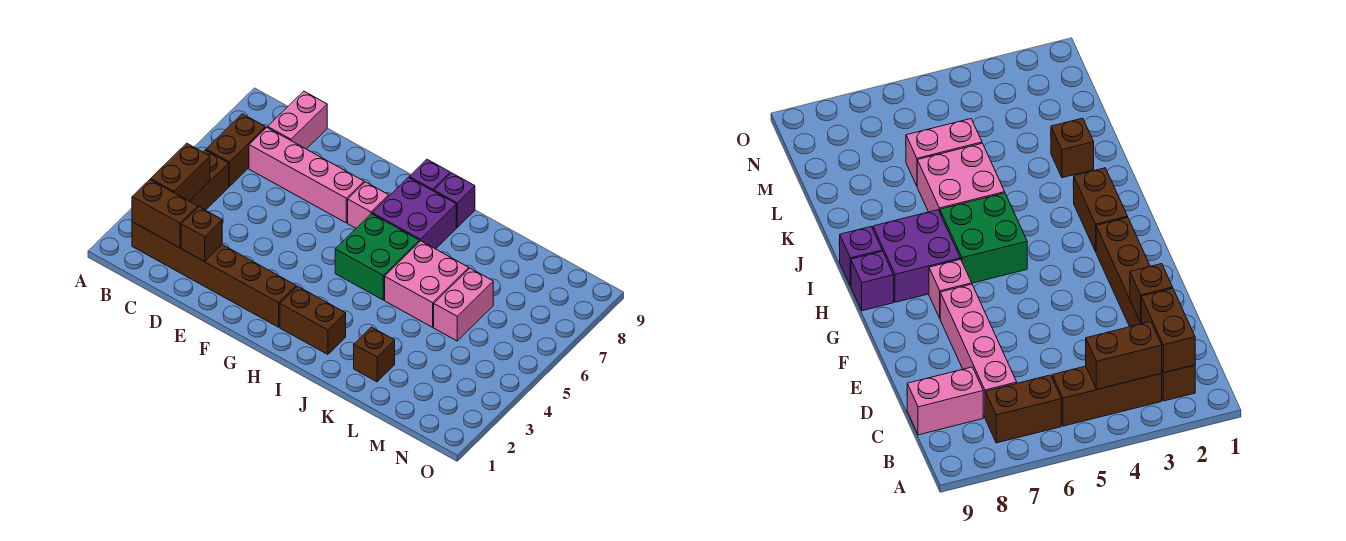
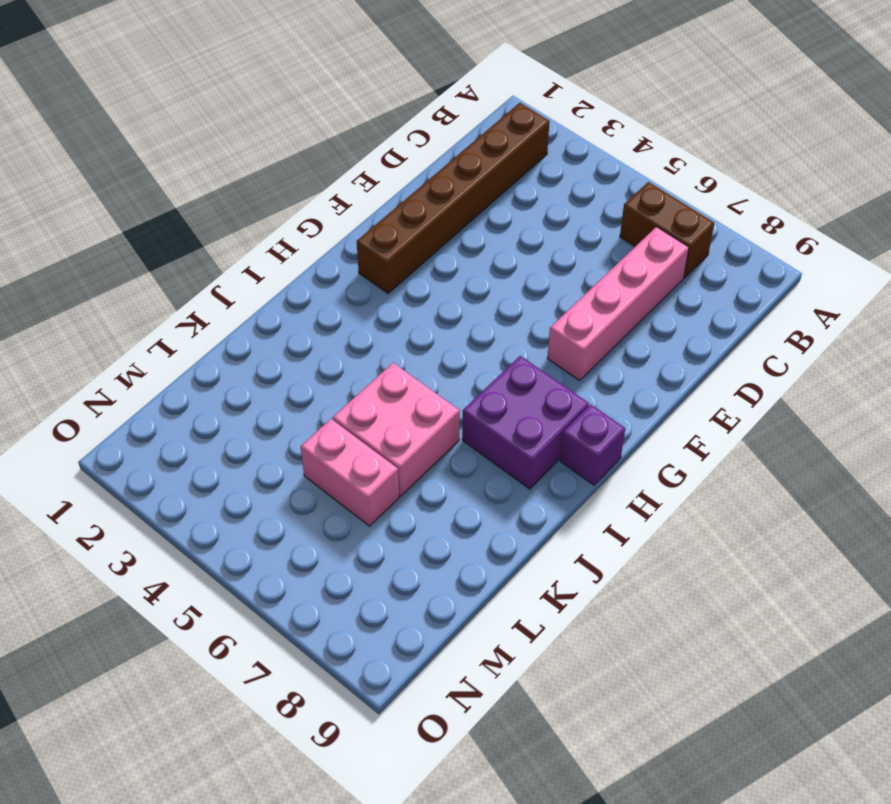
none -> brown 1x3 brick [190,150,229,210]
none -> pink 1x2 brick [268,91,327,149]
none -> pink 1x1 brick [348,182,389,228]

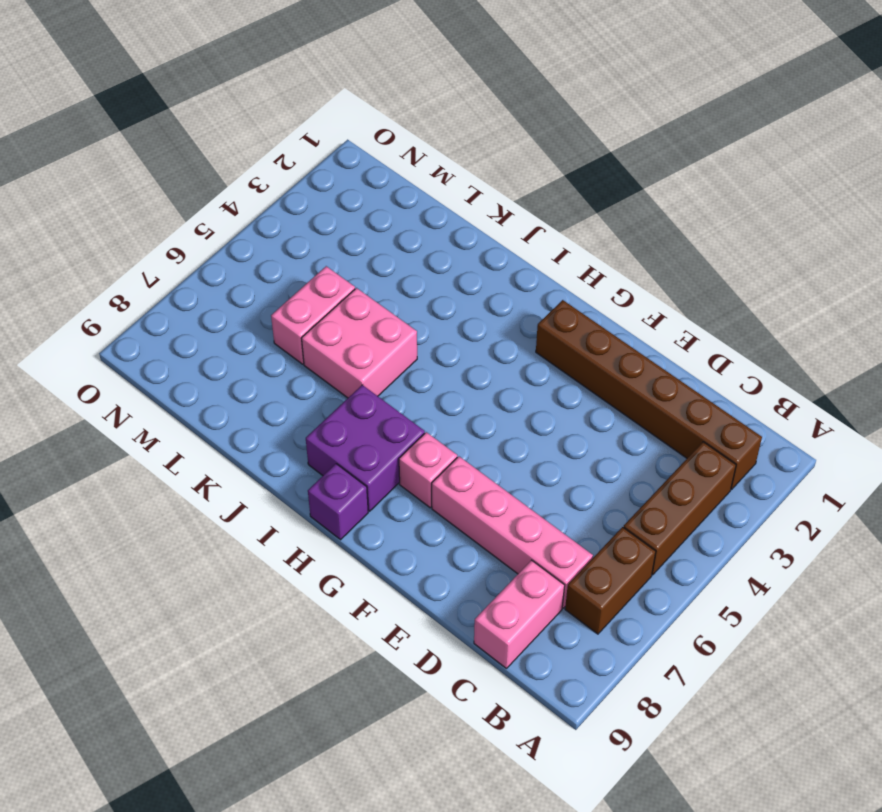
none -> brown 1x2 brick [280,286,346,355]
none -> green 2x2 brick [335,214,419,300]
none -> purple 1x1 brick [434,173,475,227]

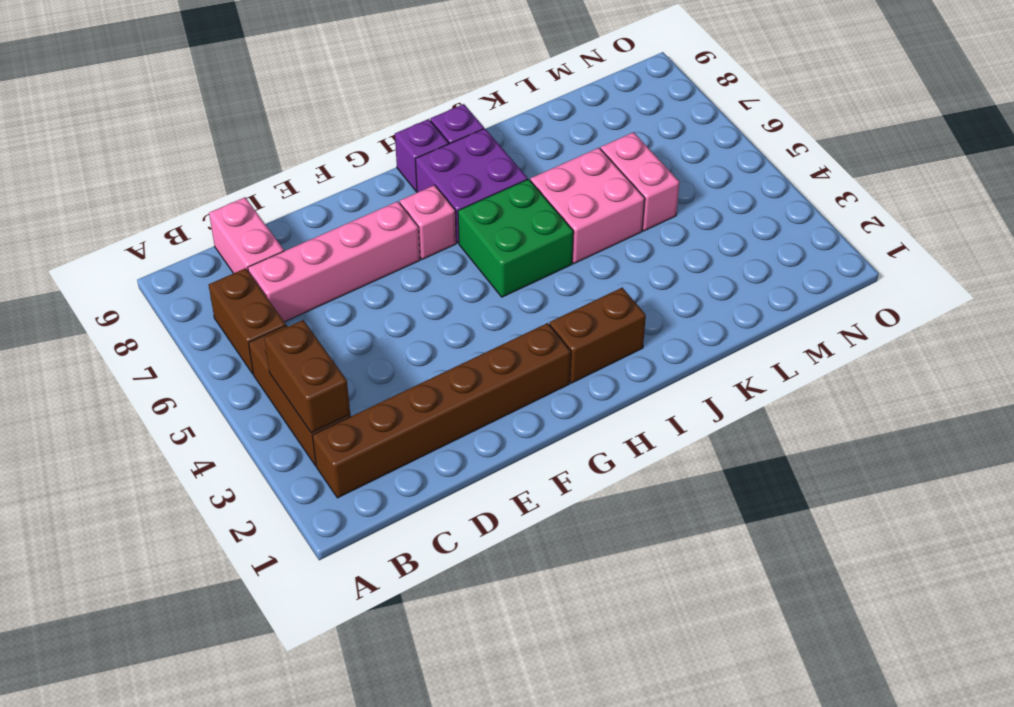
none -> brown 1x1 brick [354,327,395,382]
none -> brown 1x2 brick [132,180,198,248]
none -> brown 1x1 brick [181,207,222,261]

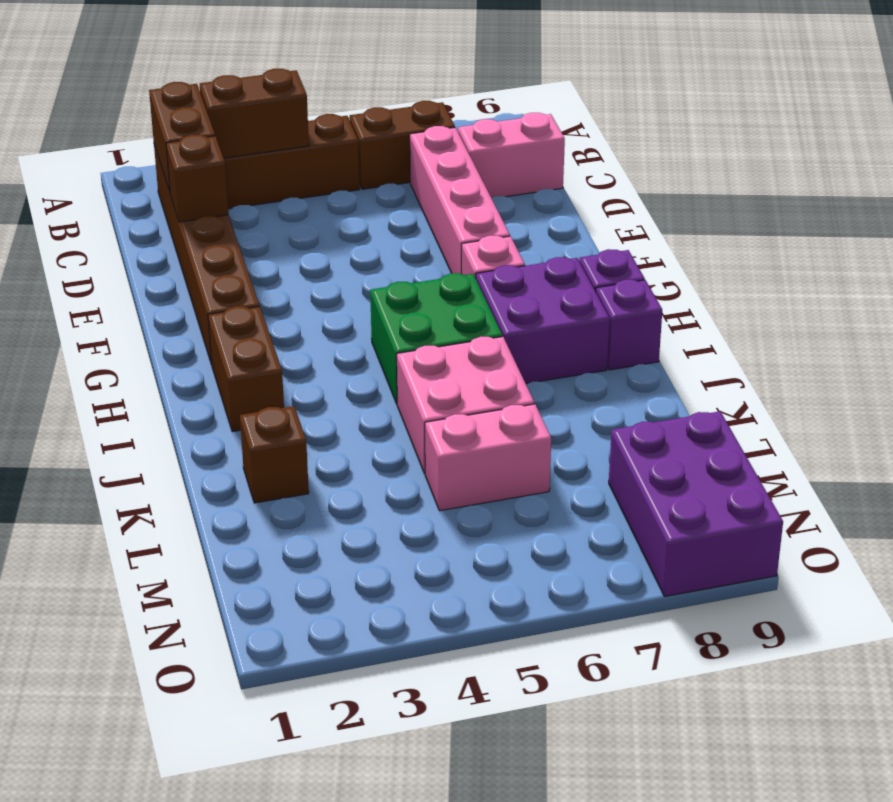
purple 2x3 brick [609,411,783,597] -> none

